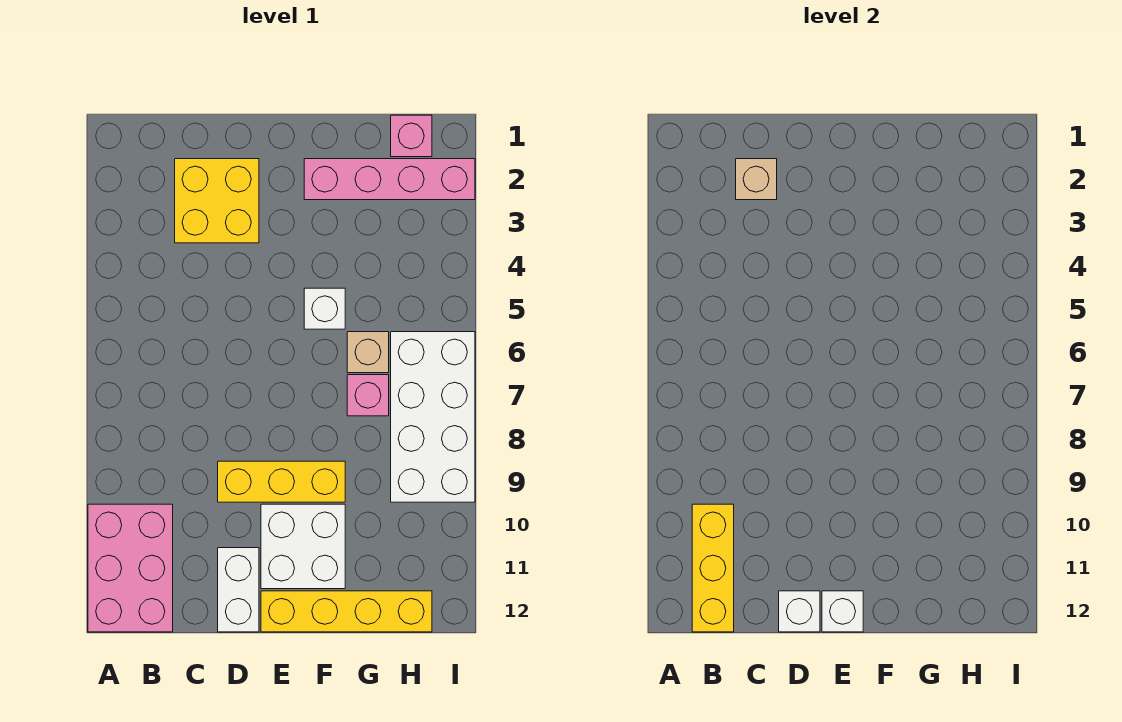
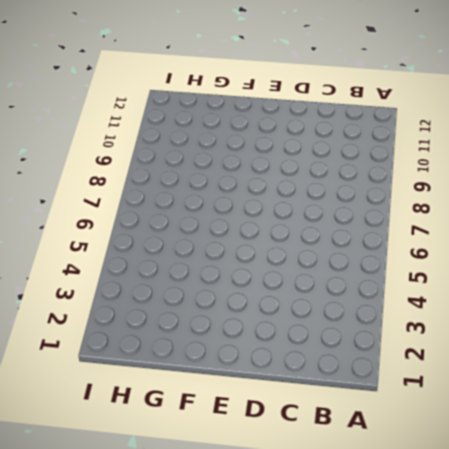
none -> pink 2x3 brick [88,504,173,632]
none -> yellow 2x2 brick [175,159,259,243]
none -> yellow 1x3 brick [218,461,345,502]

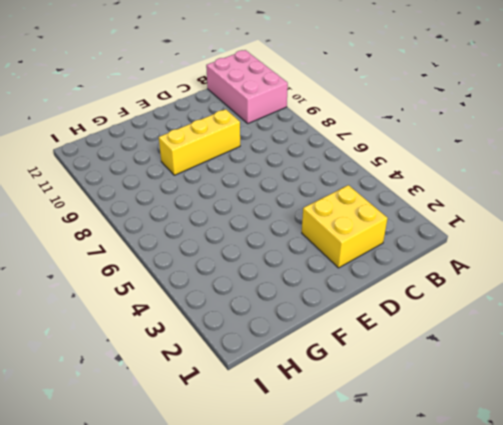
none -> white 1x2 brick [218,548,259,632]
none -> white 2x2 brick [261,504,345,589]
none -> yellow 1x4 brick [261,591,432,632]

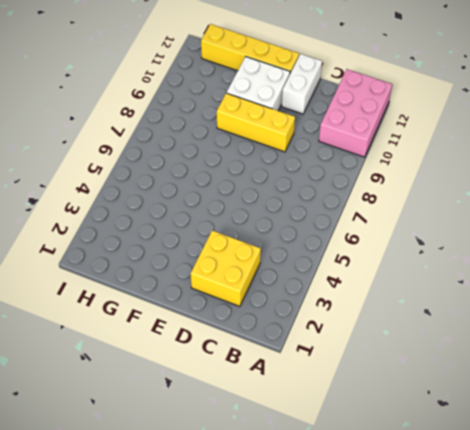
none -> pink 1x4 brick [304,159,475,200]
none -> white 1x1 brick [304,288,345,329]
none -> tan 1x1 brick [347,332,389,373]

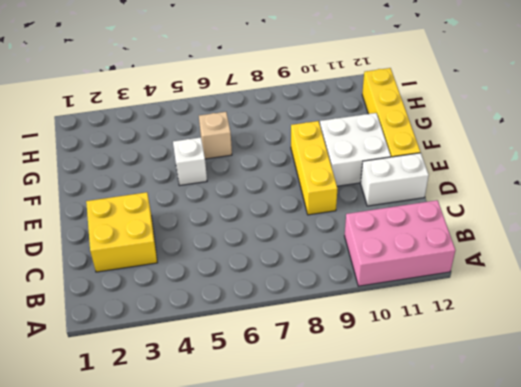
none -> pink 1x4 brick [304,159,475,200]
none -> pink 1x1 brick [347,375,389,416]
none -> pink 1x1 brick [391,115,432,157]

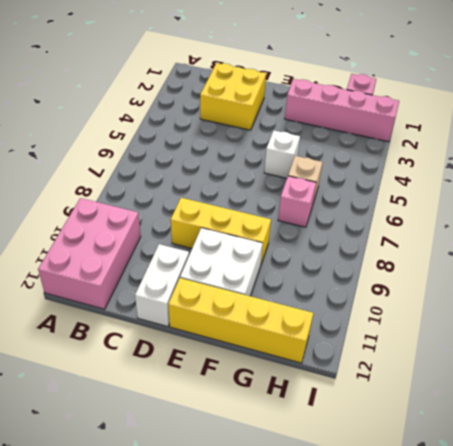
none -> white 2x4 brick [391,332,475,502]
none -> yellow 1x3 brick [692,504,734,632]
none -> tan 1x1 brick [736,159,777,200]

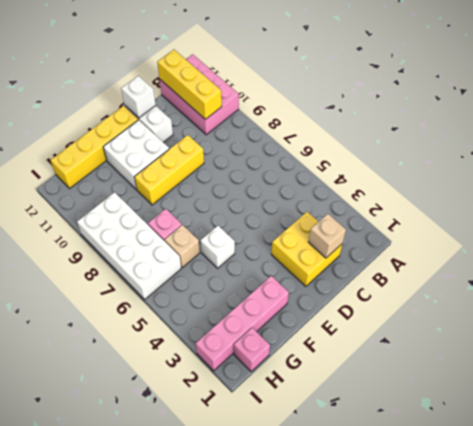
none -> white 1x1 brick [822,591,863,632]

